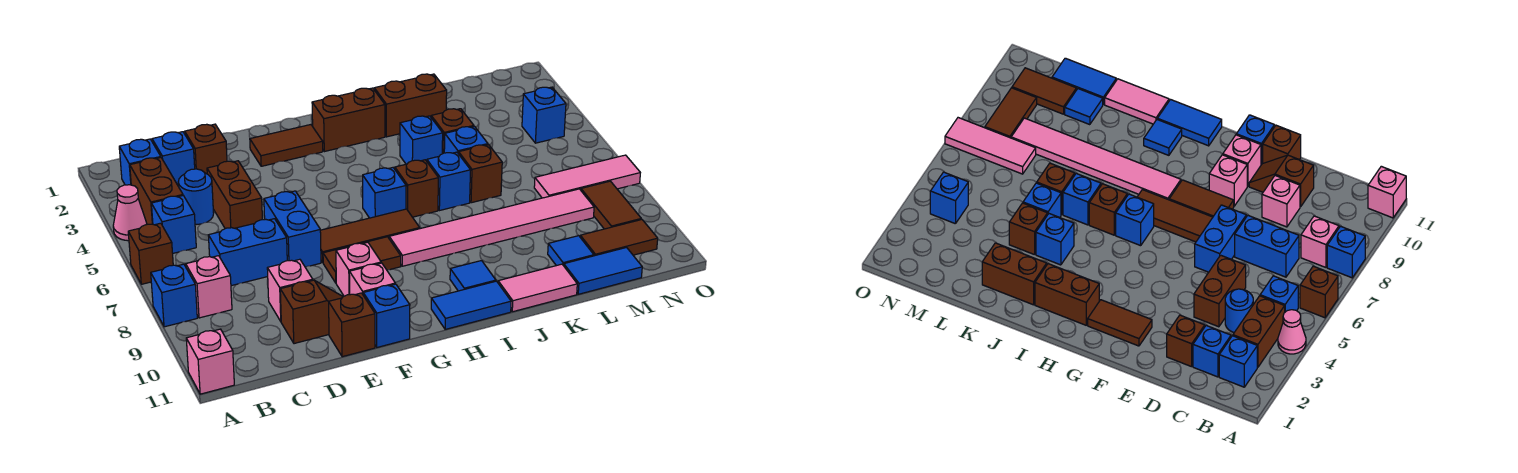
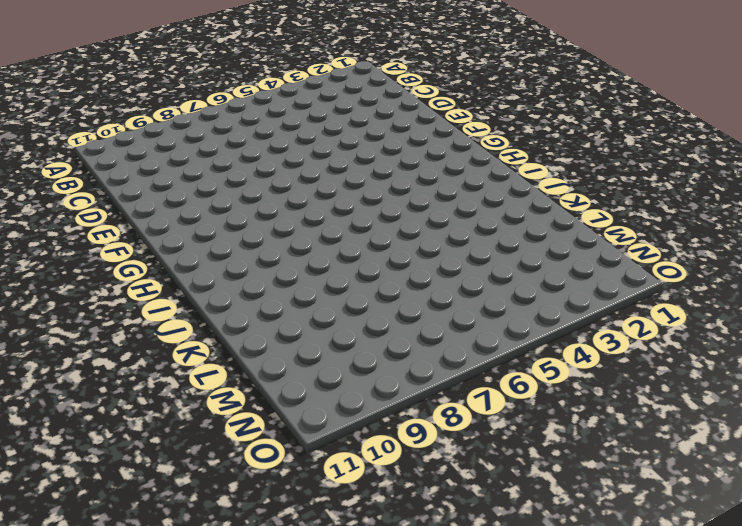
none -> pink 1x1 cone [113,185,147,241]
none -> brown 1x1 brick [128,223,173,284]
none -> blue 1x1 brick [151,264,197,327]
none -> pink 1x1 brick [186,329,234,394]

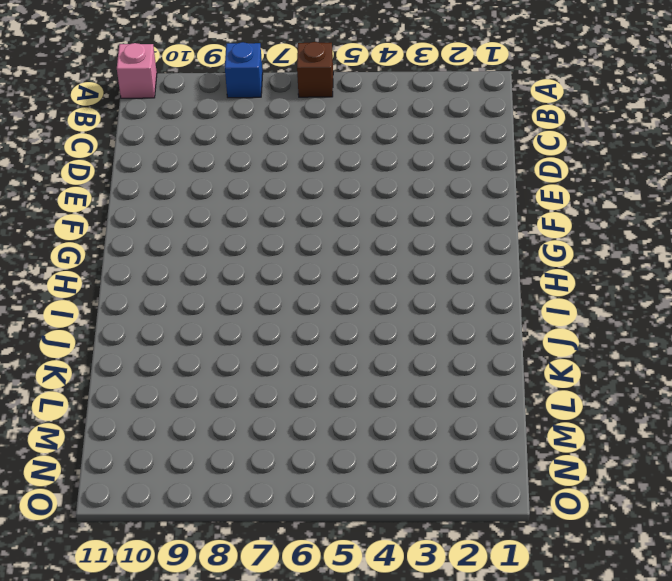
none -> pink 1x1 cone [113,185,147,241]
none -> blue 1x1 brick [119,139,161,185]
none -> brown 1x2 brick [130,158,183,224]
none -> blue 1x1 brick [151,196,196,253]

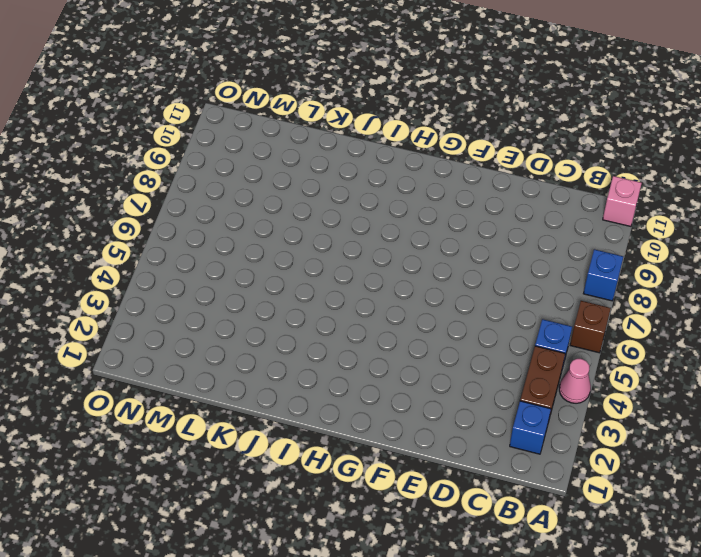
none -> pink 1x1 brick [186,256,232,318]
none -> blue 1x1 brick [152,132,195,186]
none -> blue 1x1 round brick [178,169,214,224]
none -> blue 1x2 brick [208,219,287,286]

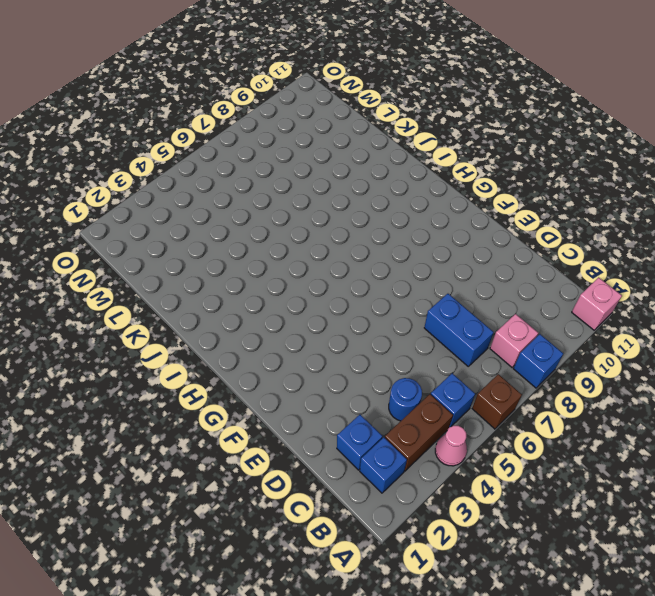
none -> brown 1x1 brick [185,124,227,174]
none -> brown 1x2 brick [207,161,262,229]
none -> pink 1x1 brick [267,259,313,321]
none -> brown 1x2 slope [280,280,343,344]

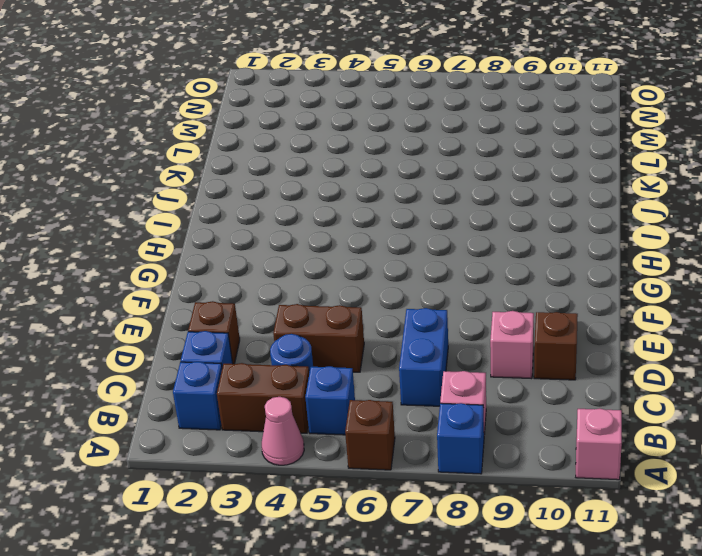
none -> blue 1x2 brick [264,191,321,267]
none -> brown 1x1 brick [329,293,375,357]
none -> brown 1x2 tile [250,125,323,166]
none -> brown 1x3 tile [320,209,420,262]

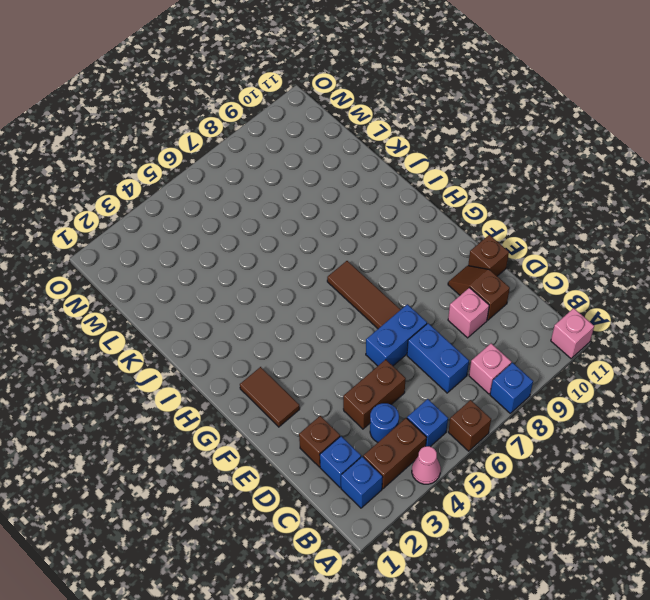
none -> brown 1x2 tile [323,237,401,283]
none -> pink 1x1 brick [336,242,381,296]
none -> pink 1x1 brick [349,263,395,295]
none -> blue 1x1 brick [363,284,410,347]

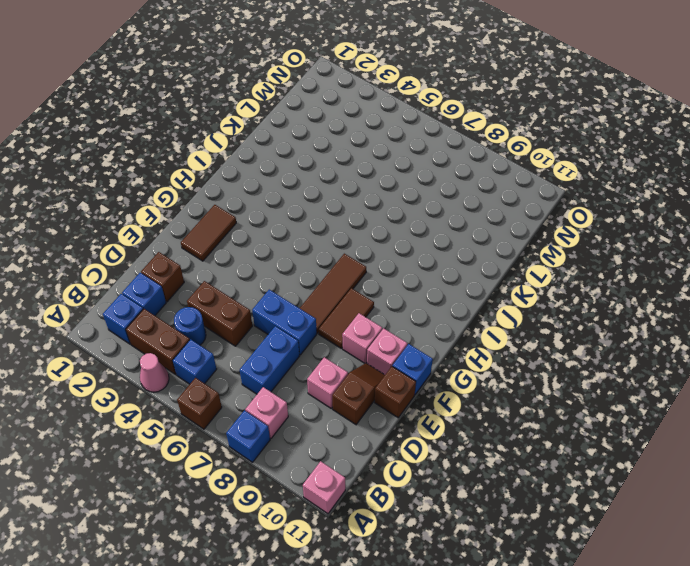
none -> brown 1x2 brick [312,88,385,152]
none -> blue 1x1 brick [363,168,406,218]
none -> pink 1x6 tile [389,189,594,266]
none -> blue 1x2 tile [431,281,511,329]

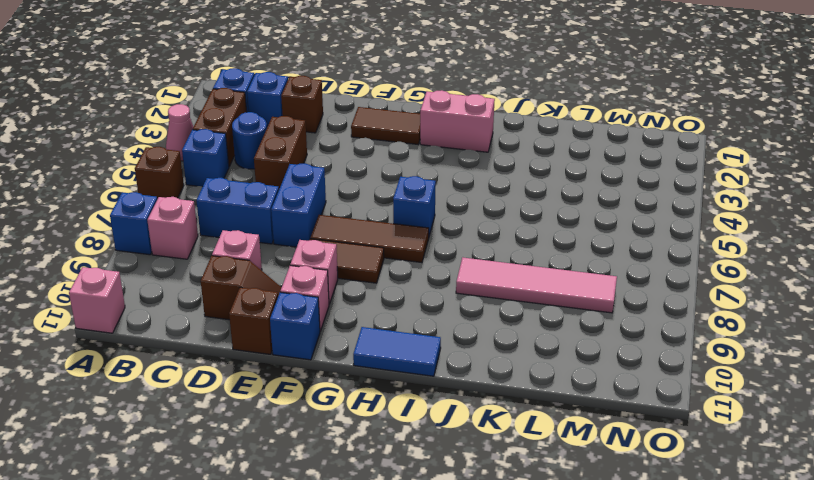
pink 1x2 brick [420,90,495,152] -> brown 1x2 brick [312,88,385,152]
pink 1x4 tile [456,257,617,313] -> pink 1x6 tile [389,189,594,266]
none -> brown 1x1 brick [395,160,438,217]
none -> blue 1x1 tile [450,261,496,291]
none -> brown 1x2 brick [374,74,447,137]
none -> blue 1x1 brick [400,116,443,164]

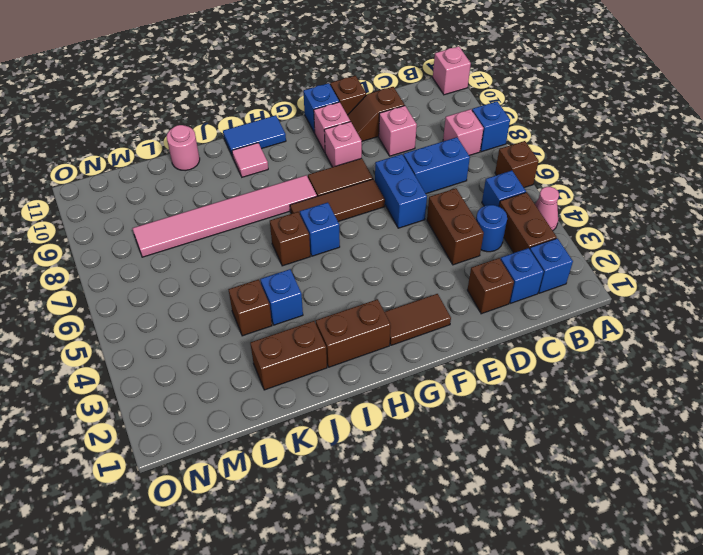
pink 1x1 tile [232,143,268,177] -> blue 1x1 tile [450,261,496,291]
pink 1x1 round brick [167,125,200,171] -> pink 1x2 tile [498,264,577,312]
none -> blue 1x1 brick [427,152,471,211]
none -> blue 1x1 brick [444,126,488,154]
none -> brown 1x1 brick [459,145,502,203]
none -> blue 1x1 tile [548,236,594,266]

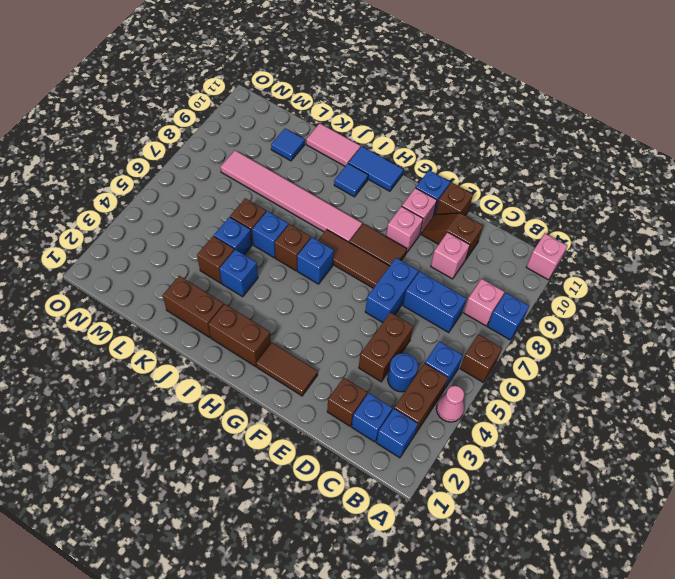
none -> blue 1x2 tile [564,248,642,294]
none -> pink 1x3 tile [534,155,640,198]
none -> brown 1x2 tile [580,219,658,256]
none -> blue 1x1 brick [522,87,566,143]

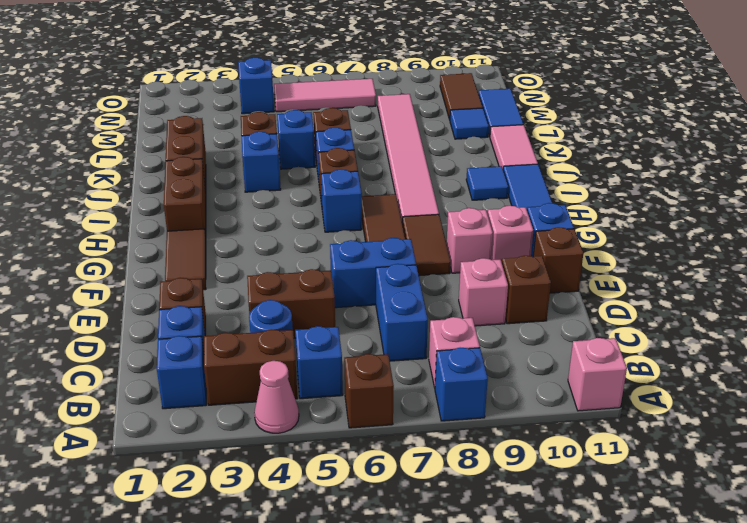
pink 1x3 tile [274,79,376,112] -> pink 1x3 tile turned to [534,155,640,198]
none -> brown 1x2 tile [581,181,641,229]

